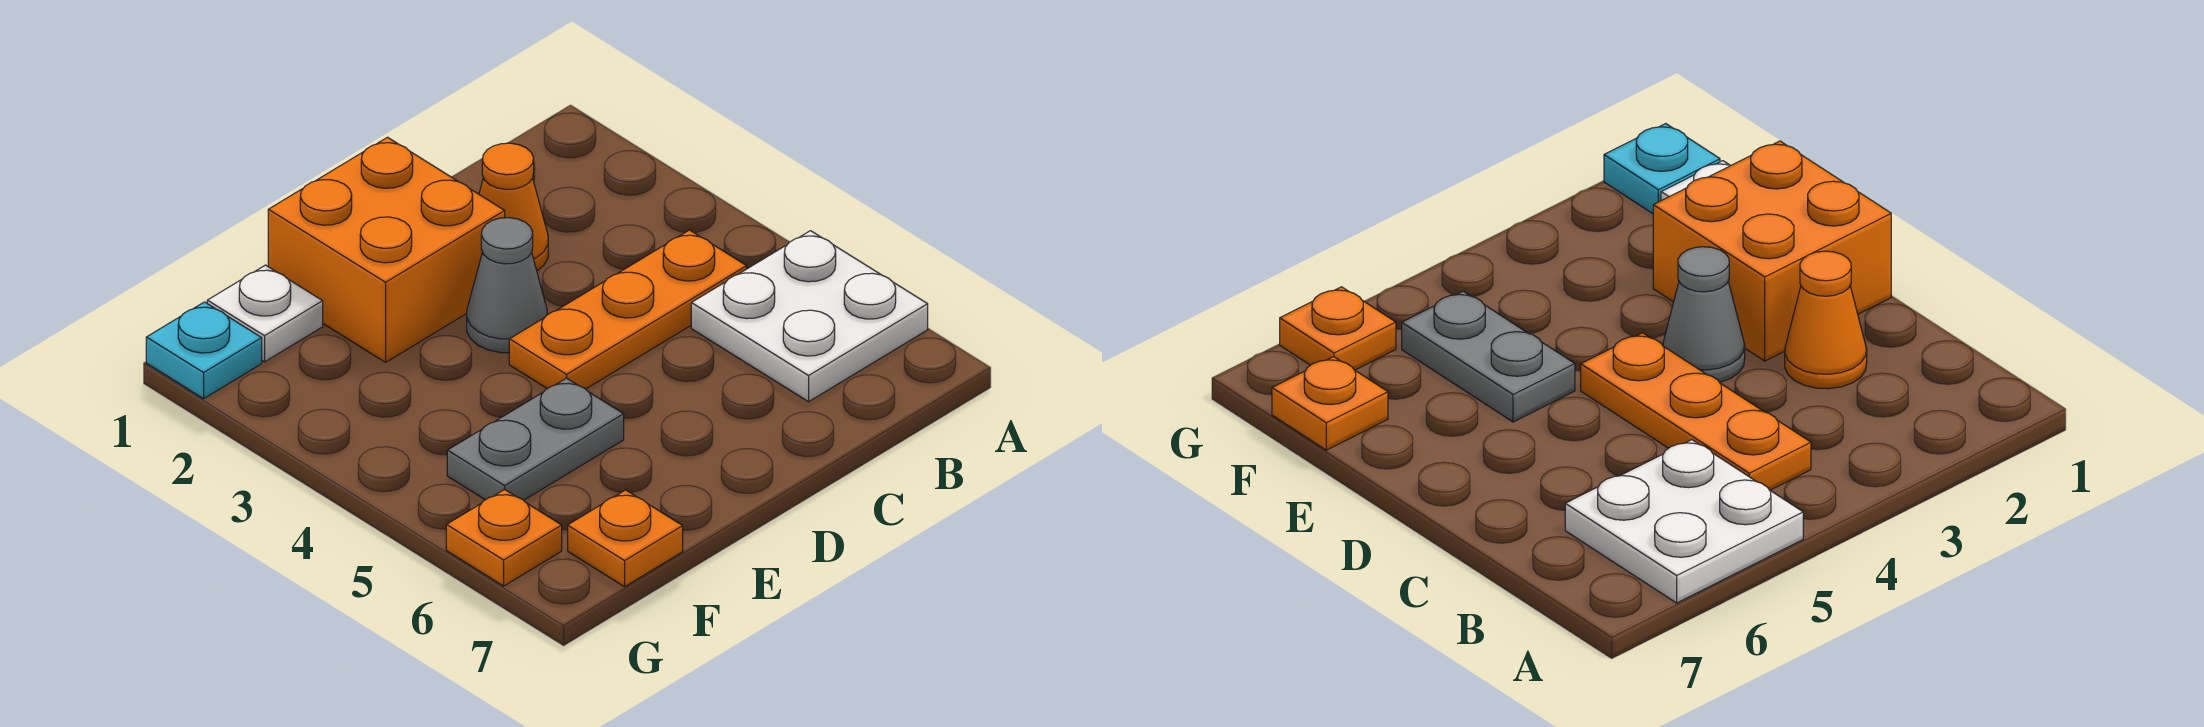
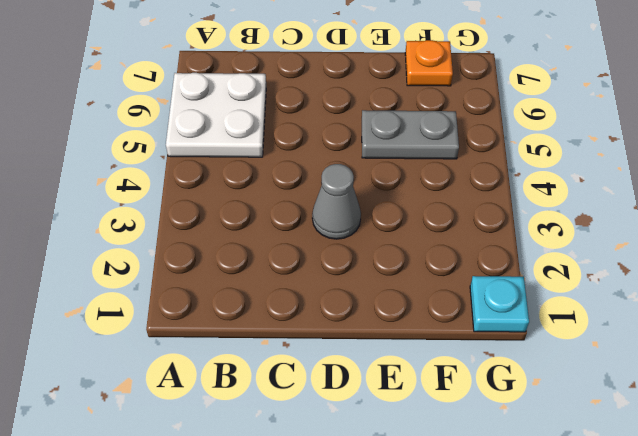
none -> orange 1x3 plate [509,230,747,389]
none -> orange 1x1 cone [479,143,548,271]

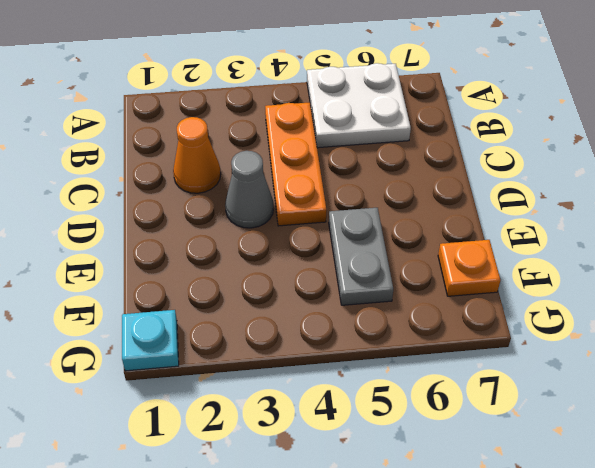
none -> orange 2x2 brick [268,137,505,362]
none -> white 1x1 plate [207,265,323,362]

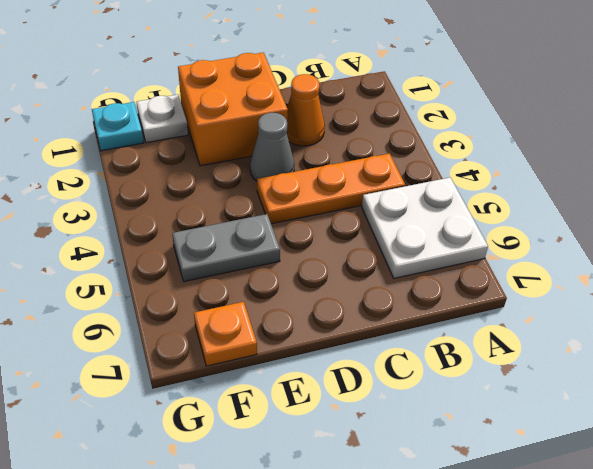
none -> orange 1x1 plate [446,489,562,586]

